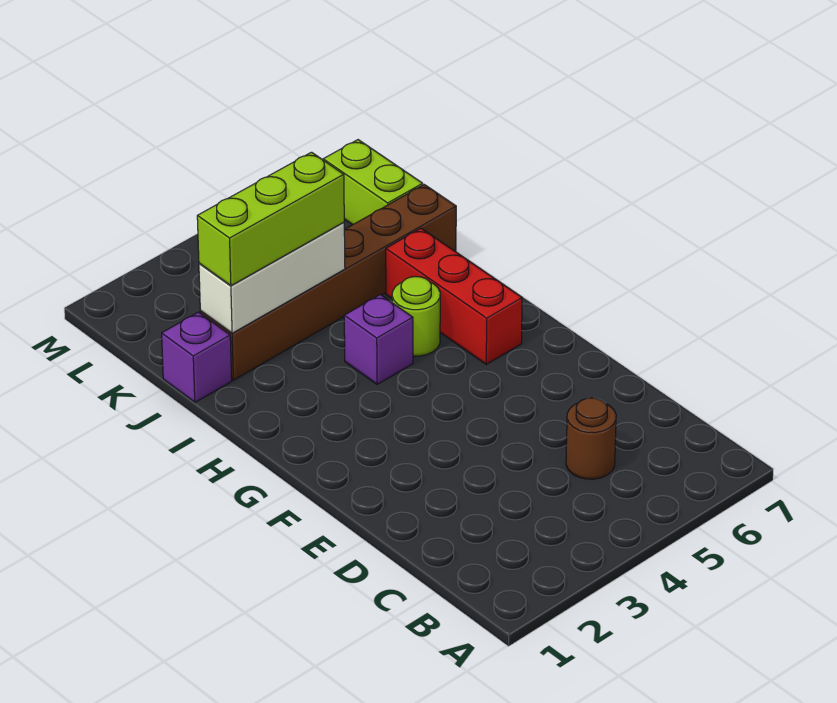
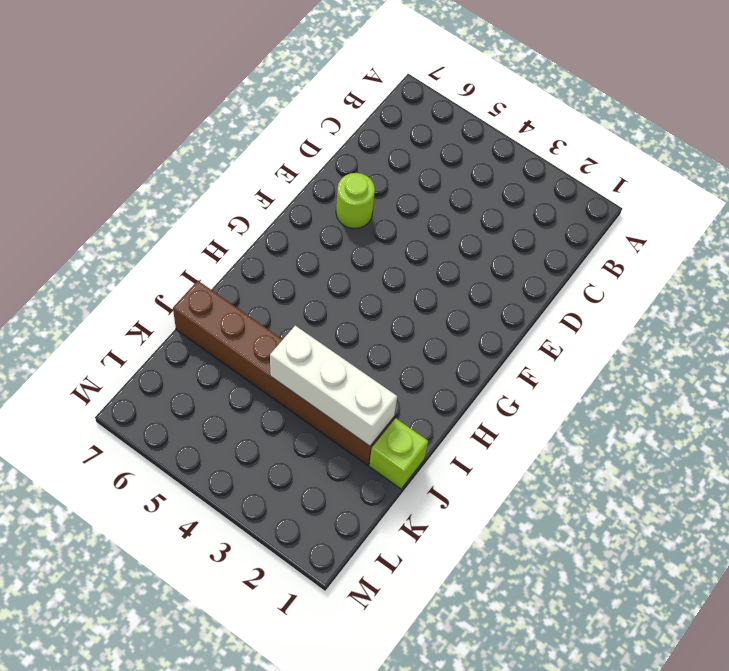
lime 1x1 round brick [336,173,375,229] -> lime 1x1 round brick moved to [392,276,440,356]
lime 1x1 brick [369,418,428,489] -> purple 1x1 brick [162,312,232,402]
none -> brown 1x1 round brick [566,398,616,479]
none -> red 1x3 brick [386,228,522,364]

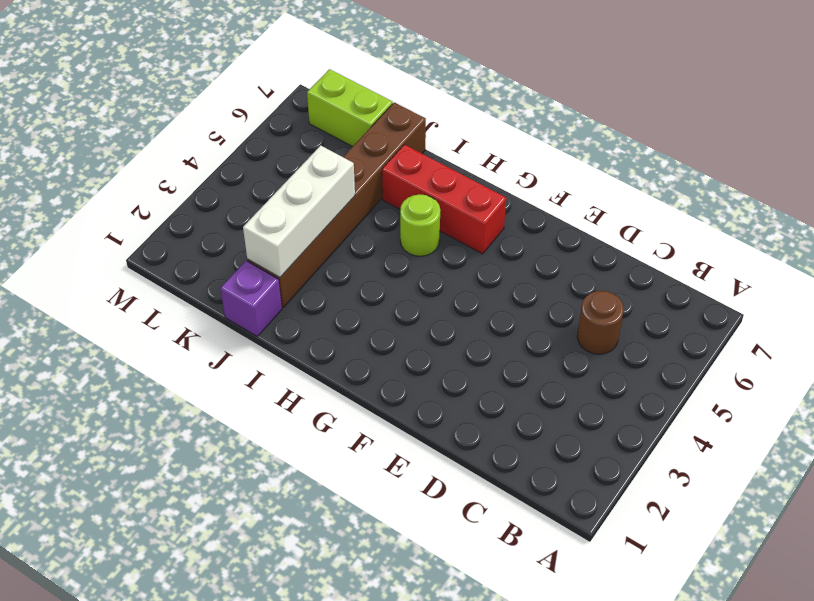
none -> purple 1x1 brick [344,295,413,384]
none -> lime 1x3 brick [197,152,344,286]

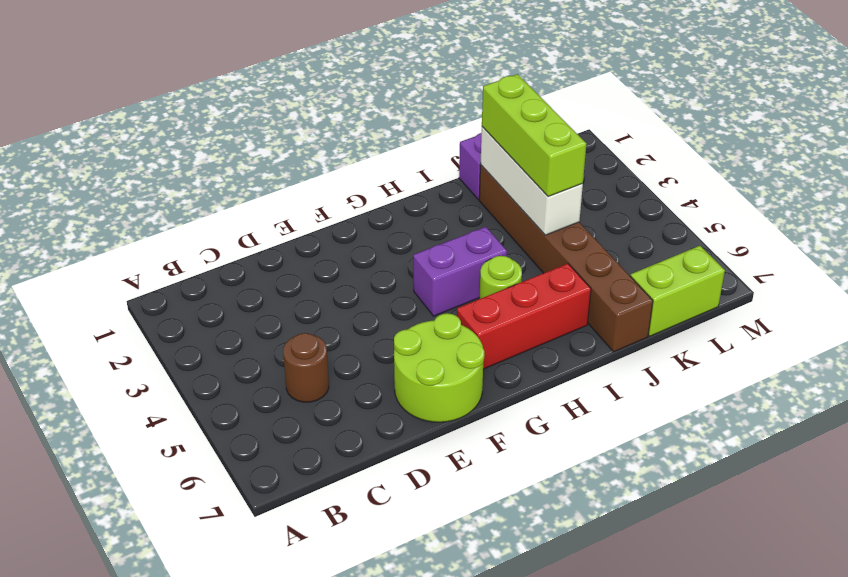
lime 2x2 round brick [394,313,484,422] -> none
purple 1x2 brick [413,227,507,316] -> purple 1x1 brick [344,295,413,384]

